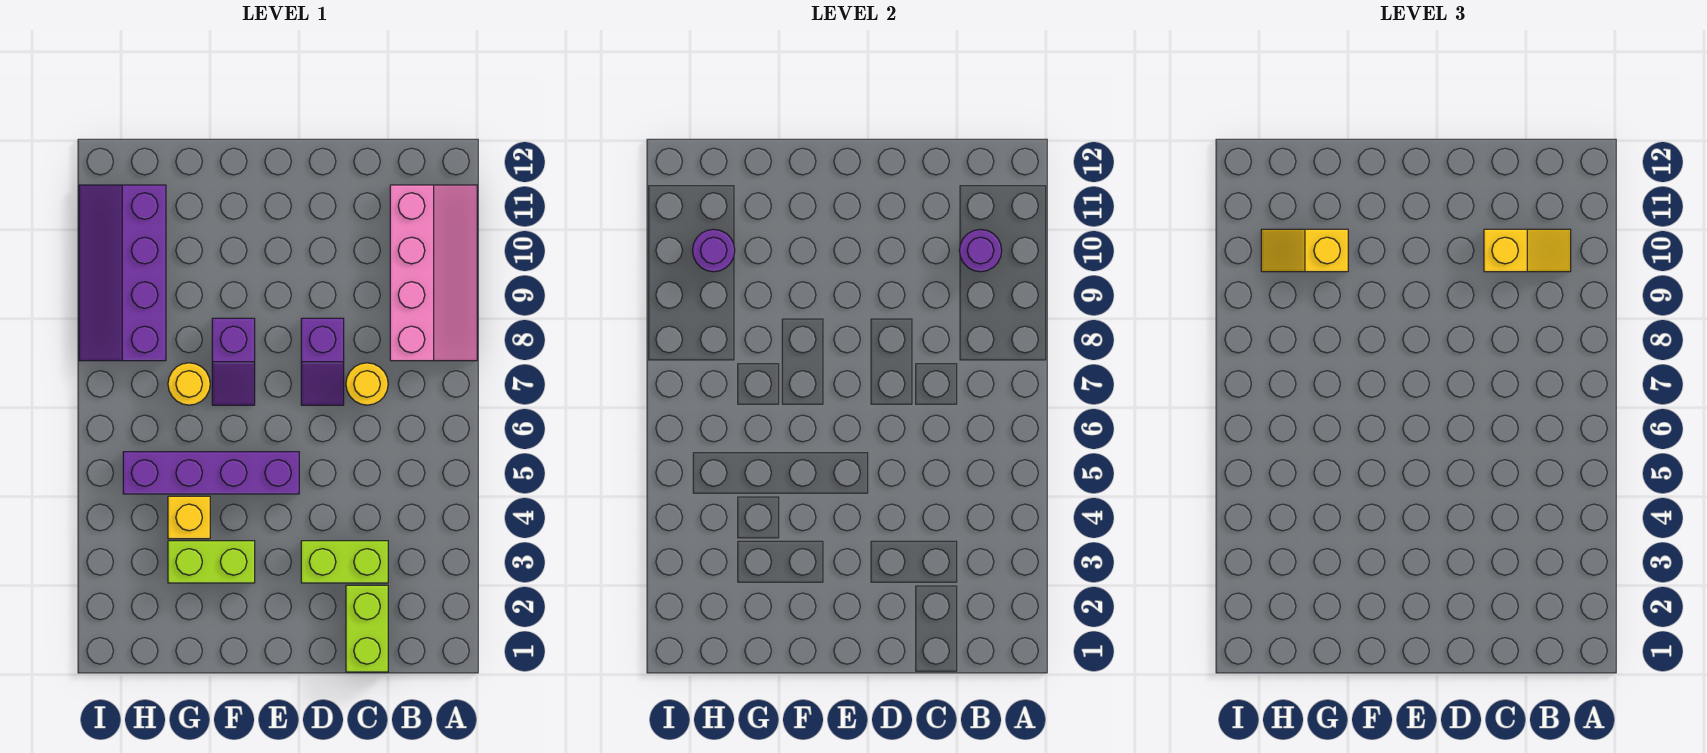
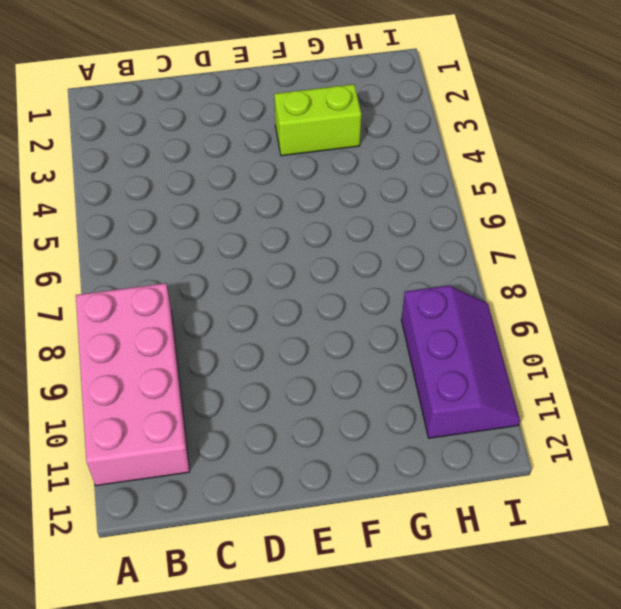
pink 2x4 brick [76,283,190,486] -> pink 2x4 slope [390,185,477,361]
purple 2x3 slope [401,286,520,438] -> purple 2x4 slope [79,185,166,361]
none -> lime 1x2 brick [346,585,388,672]
none -> lime 1x2 brick [301,541,388,583]
none -> yellow 1x1 round brick [346,363,388,405]

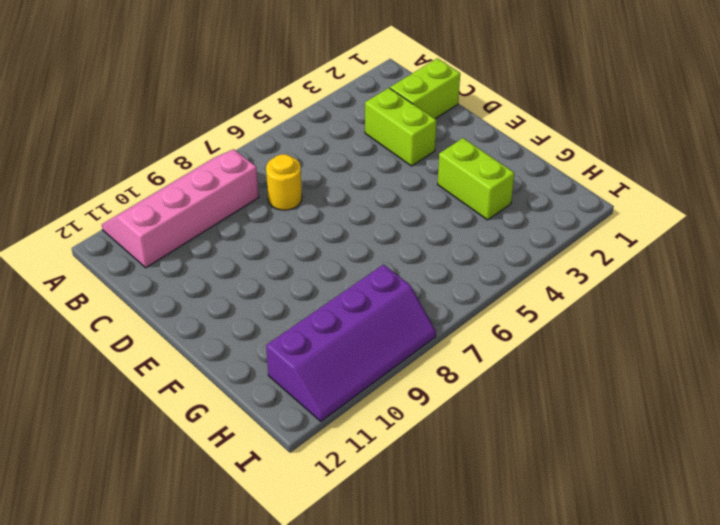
none -> purple 1x2 slope [301,318,344,405]
none -> purple 1x4 brick [123,452,299,494]
none -> purple 1x2 slope [212,318,255,405]

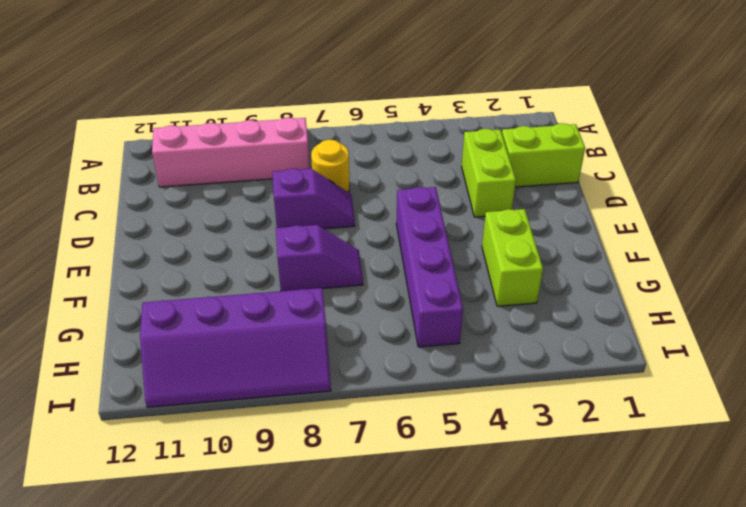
none -> yellow 1x1 brick [168,496,210,539]
none -> yellow 1x1 round brick [168,363,210,405]
none -> purple 1x1 round brick [959,229,1002,272]

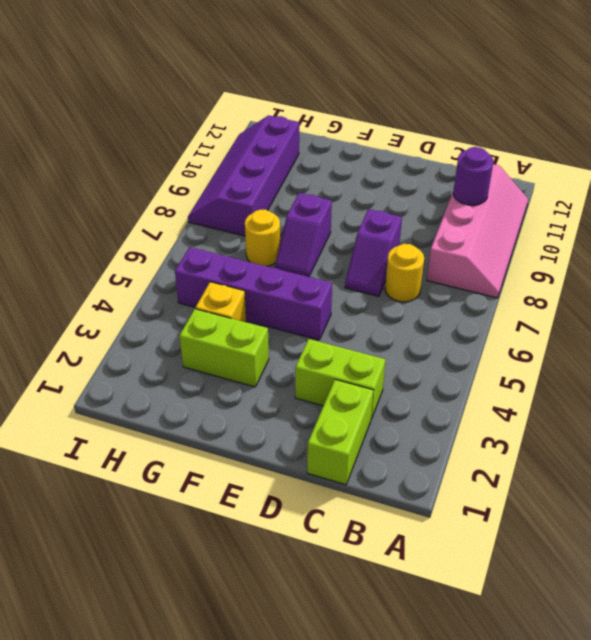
none -> purple 1x1 round brick [693,229,735,272]
none -> yellow 1x2 slope [1484,229,1571,272]
none -> yellow 1x2 slope [1261,229,1348,272]

